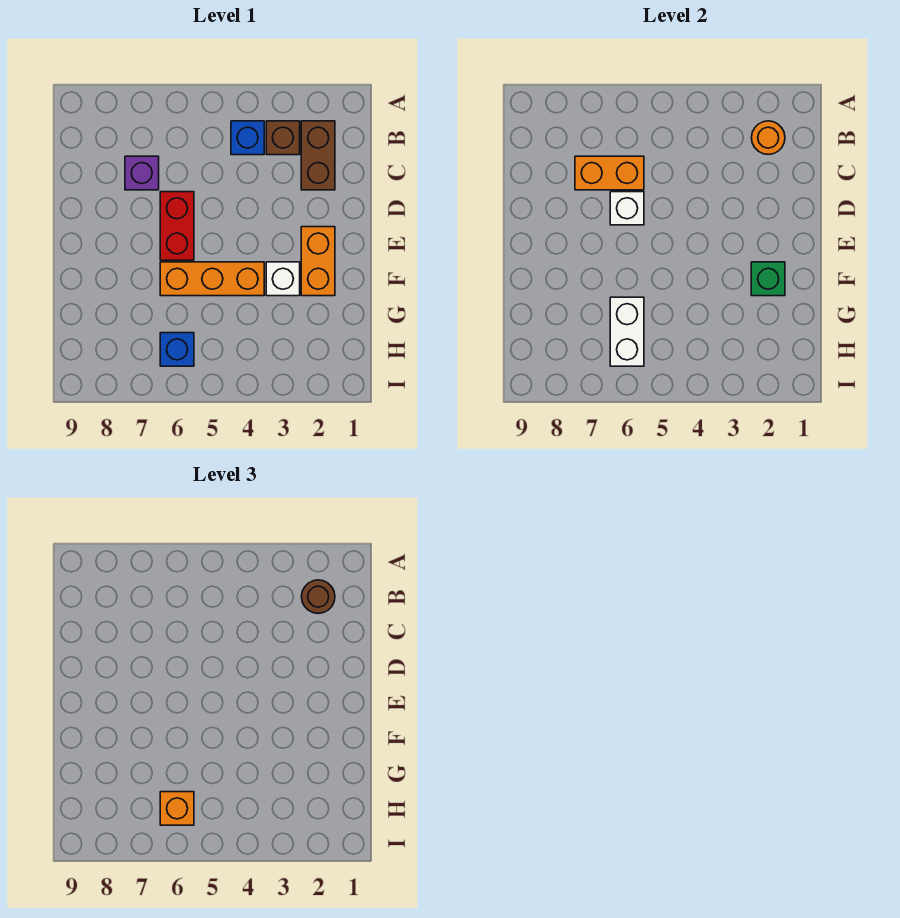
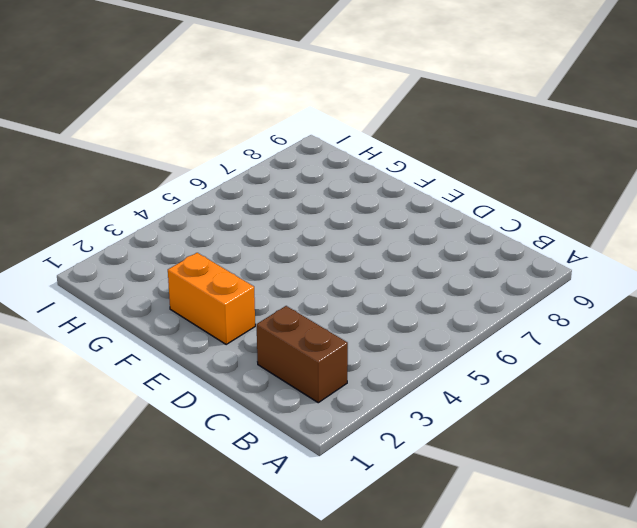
none -> brown 1x1 brick [266,121,300,155]
none -> blue 1x1 brick [231,121,264,155]
none -> purple 1x1 brick [125,156,159,190]

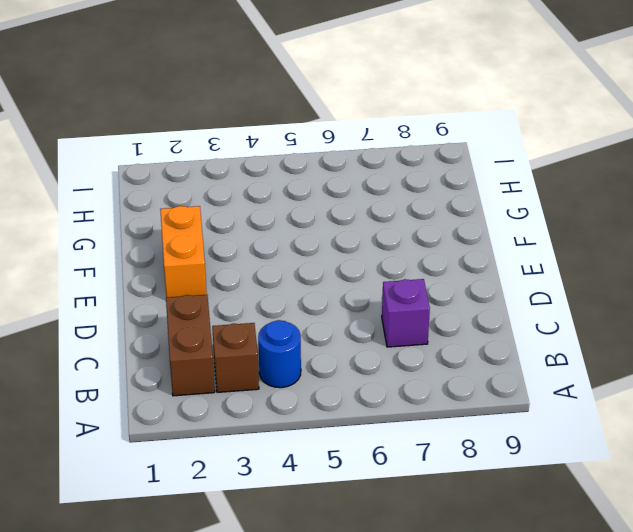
blue 1x1 round brick [258,320,301,388] -> blue 1x1 brick [231,121,264,155]
none -> red 1x2 brick [160,192,194,260]
none -> white 1x1 brick [266,262,300,296]
none -> orange 1x3 brick [160,262,264,296]

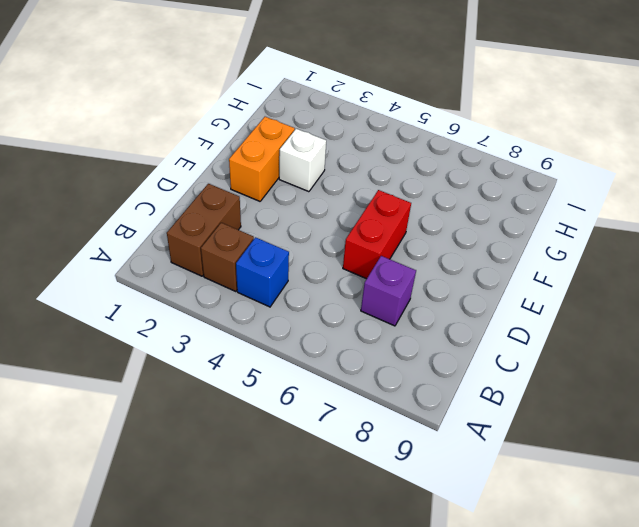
none -> orange 1x3 brick [160,262,264,296]
none -> blue 1x1 brick [160,333,194,366]
none -> orange 1x1 round brick [751,121,785,155]

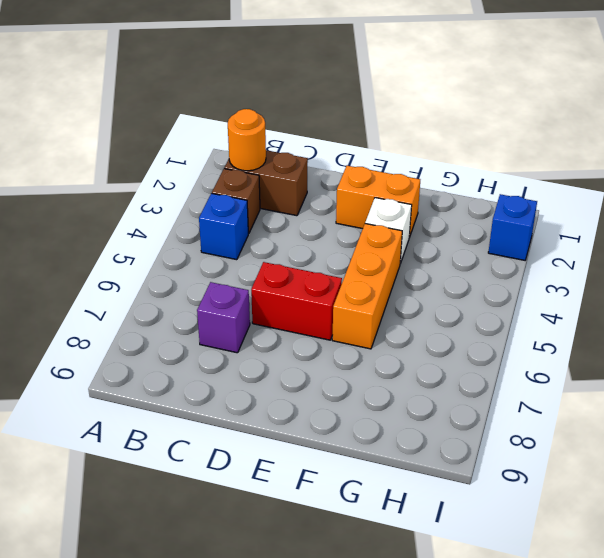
blue 1x1 brick [488,194,537,260] -> blue 1x1 brick moved to [160,333,194,366]
none -> orange 1x2 brick [575,156,644,190]
none -> white 1x1 brick [610,192,644,225]
none -> green 1x1 brick [751,262,785,296]

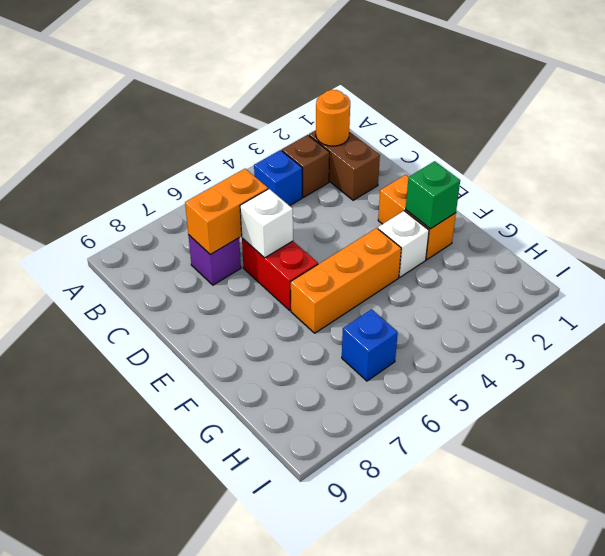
none -> white 1x2 brick [610,297,644,366]
none -> brown 1x1 round brick [301,580,335,614]
none -> orange 1x1 brick [160,792,194,825]

